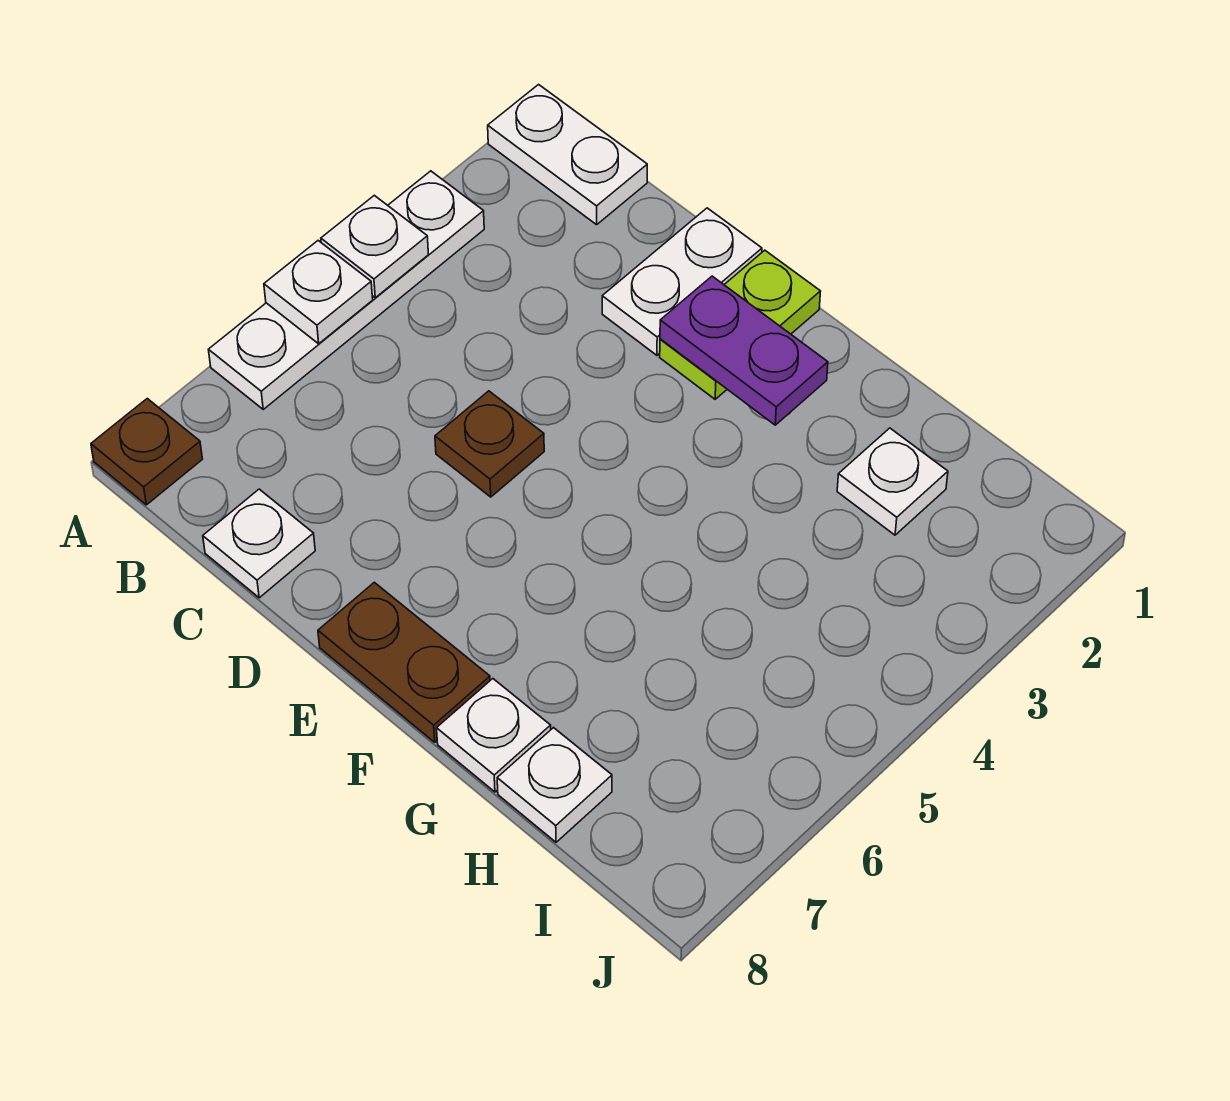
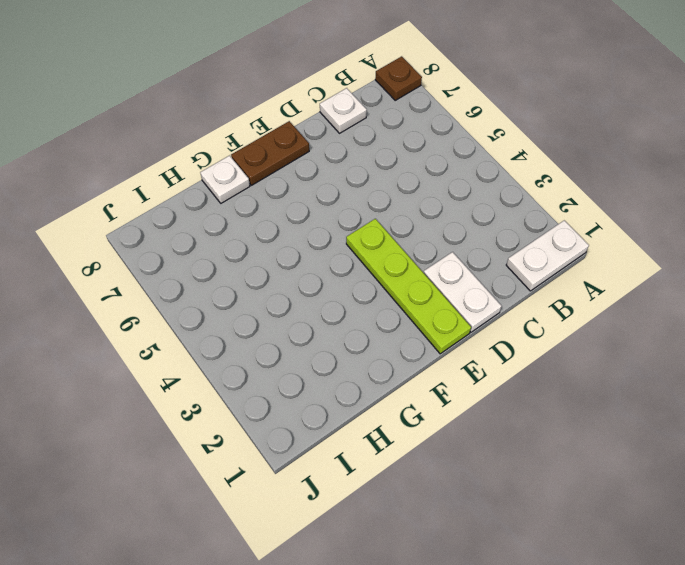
lime 1x4 plate [346,219,471,354] -> lime 1x2 plate [660,250,821,399]
none -> white 1x4 plate [208,171,484,409]
none -> brown 1x1 plate [435,391,544,497]
none -> white 1x1 plate [837,428,948,535]

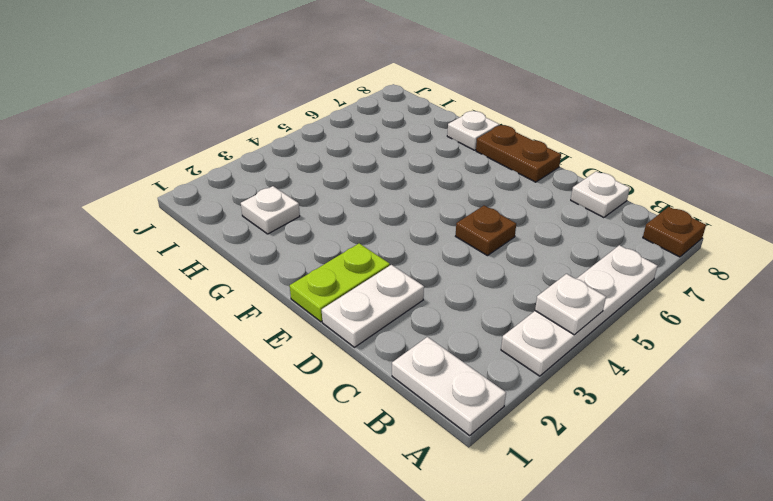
none -> white 1x1 plate [497,728,612,842]
none -> white 1x1 plate [264,241,373,344]
none -> purple 1x2 plate [660,276,828,425]

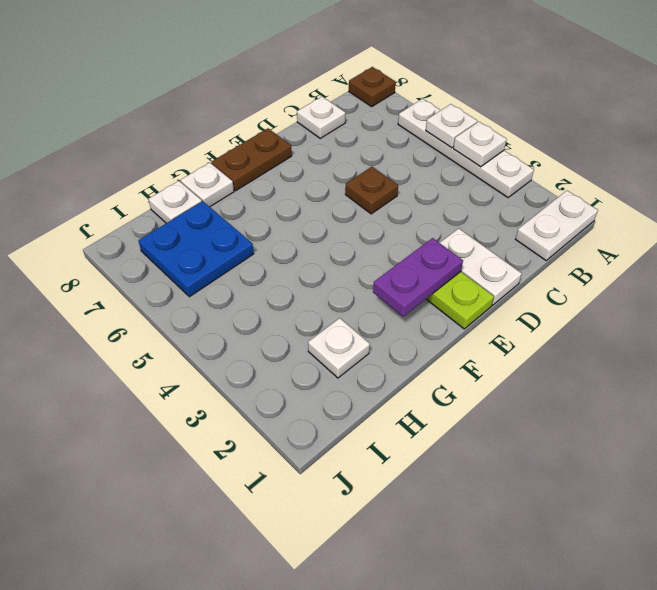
blue 2x2 plate [138,201,254,297] -> none

